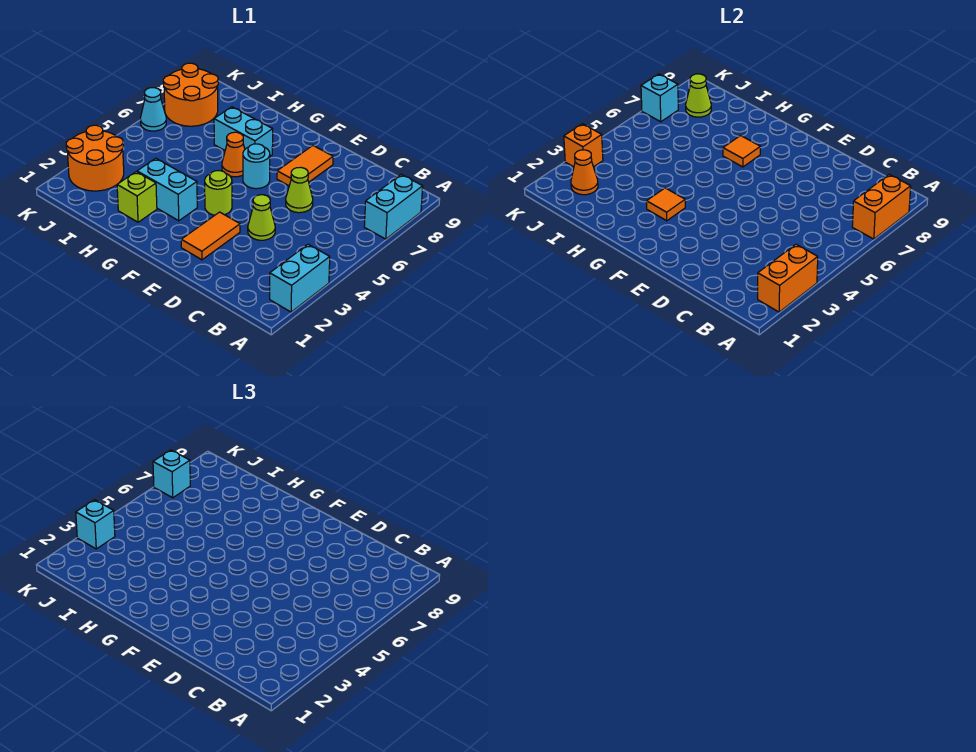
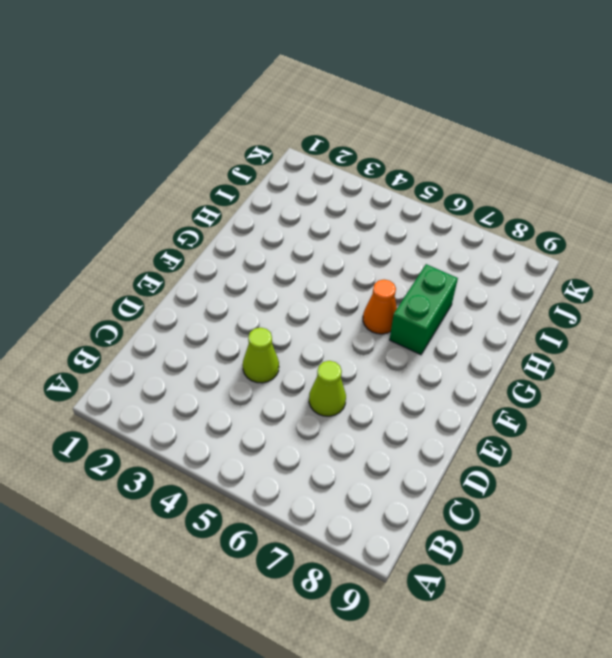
green 1x2 brick [390,264,458,355] -> cyan 1x2 brick [214,107,273,156]
none -> cyan 1x2 brick [270,244,330,312]
none -> cyan 1x2 brick [364,174,423,239]
none -> orange 1x2 tile [181,212,240,260]

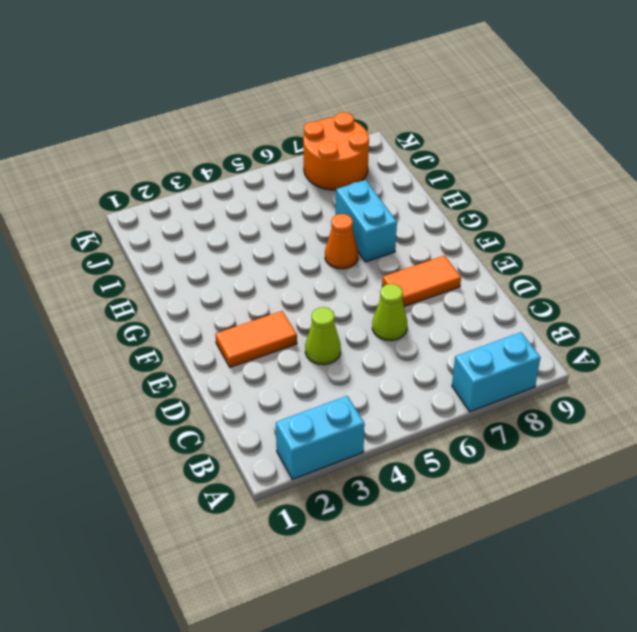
none -> lime 1x1 round brick [205,171,232,215]
none -> cyan 1x1 round brick [243,144,270,189]
none -> cyan 1x2 brick [137,158,197,221]

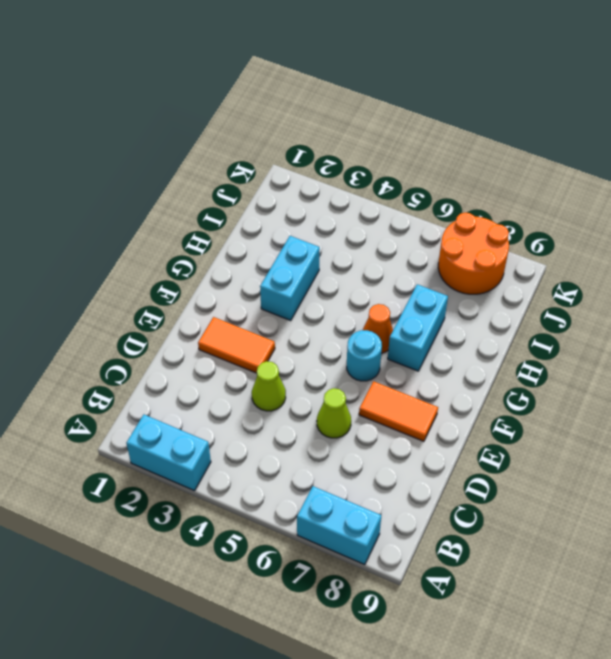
none -> lime 1x1 round brick [205,171,232,215]
none -> lime 1x1 brick [117,172,157,222]
none -> orange 2x2 round brick [66,125,124,191]

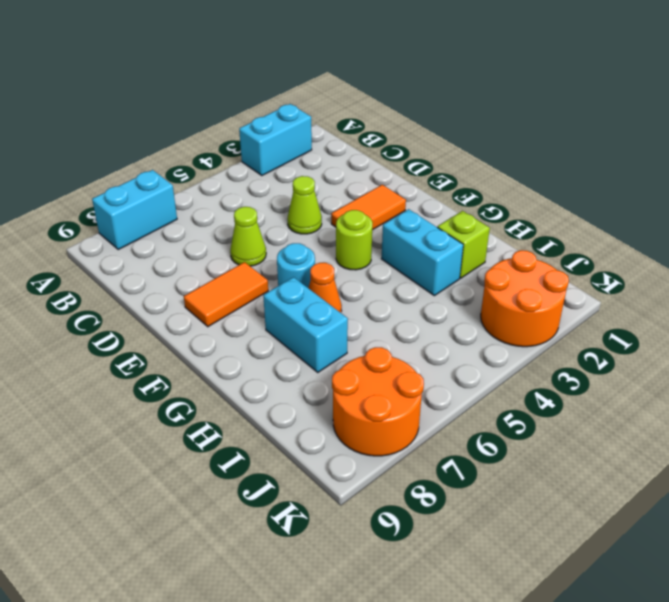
none -> cyan 1x1 cone [140,88,166,131]
none -> orange 1x2 brick [758,244,818,312]
none -> orange 1x2 brick [852,174,911,239]

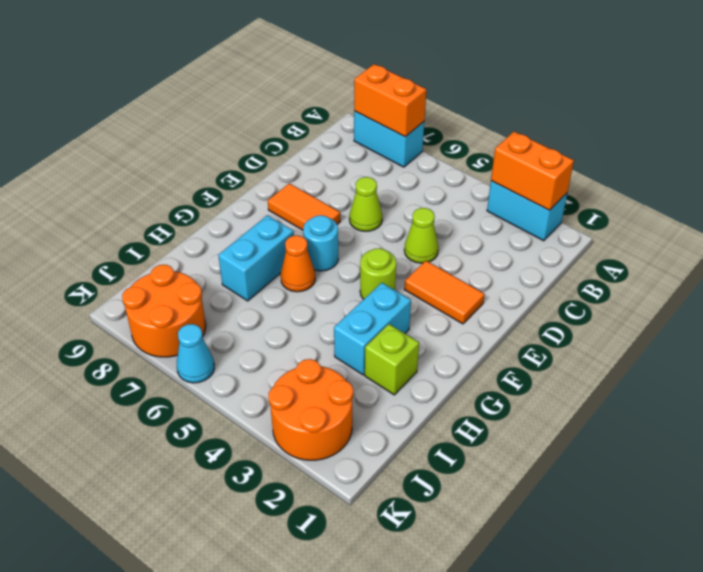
none -> orange 1x1 tile [647,188,685,221]
none -> orange 1x1 tile [723,136,760,167]
none -> orange 1x1 cone [571,150,598,195]

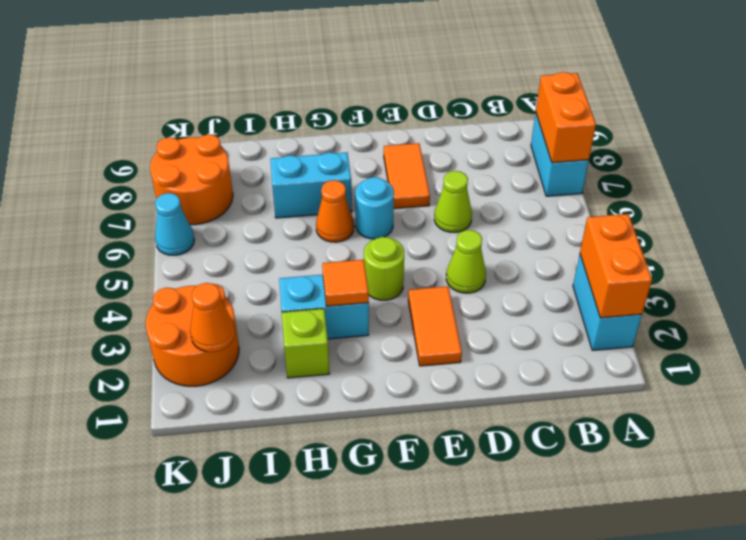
none -> orange 1x1 tile [723,136,760,167]
none -> lime 1x1 cone [686,74,711,117]
none -> orange 1x1 brick [564,124,603,167]

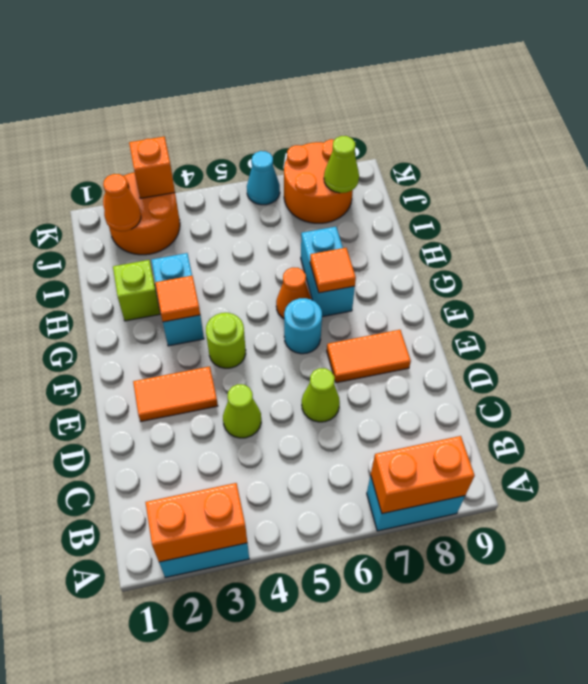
none -> cyan 1x1 brick [641,74,678,122]
none -> cyan 1x1 brick [76,500,115,549]
none -> cyan 1x1 brick [153,450,190,498]

